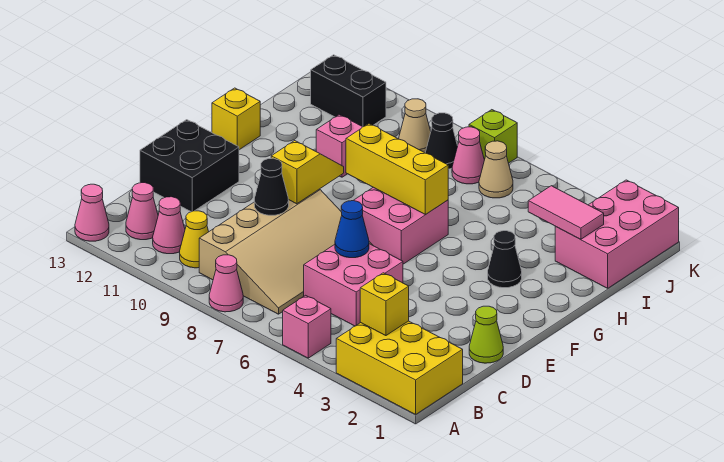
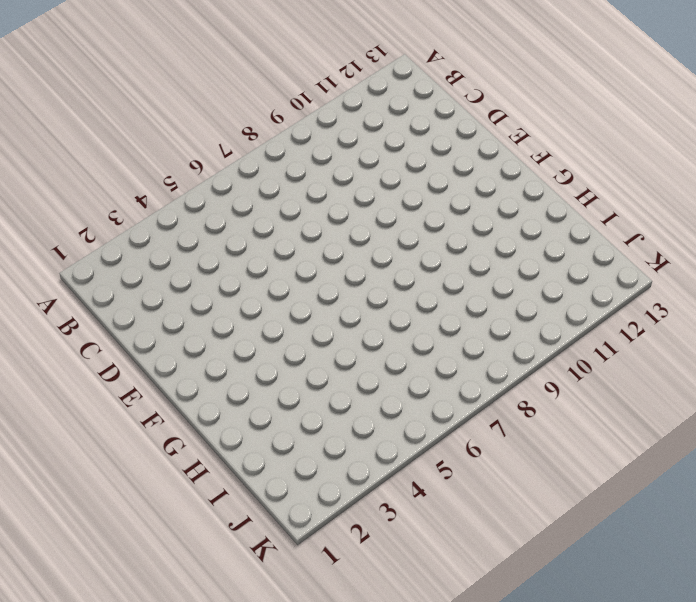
none -> yellow 2x3 brick [336,321,463,414]
none -> pink 1x1 brick [283,295,331,358]
none -> pink 1x1 cone [209,255,243,312]

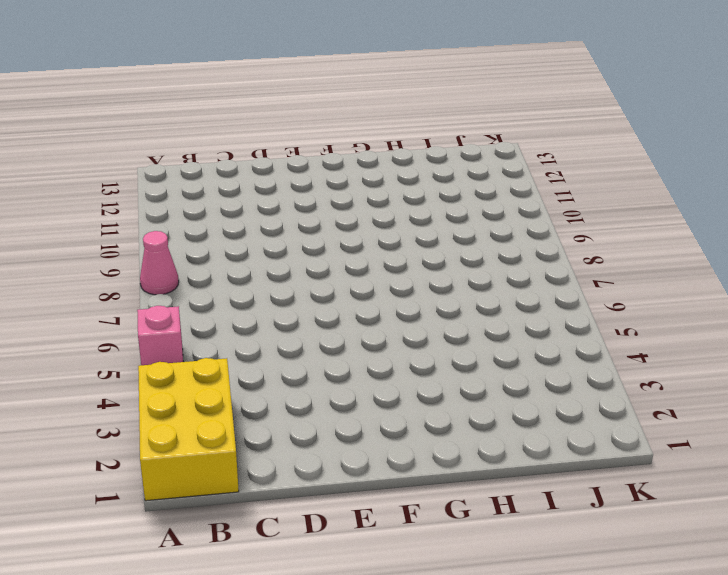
none -> pink 1x1 cone [75,184,109,241]
none -> tan 3x4 slope [199,189,372,314]
none -> yellow 1x1 cone [180,211,209,268]

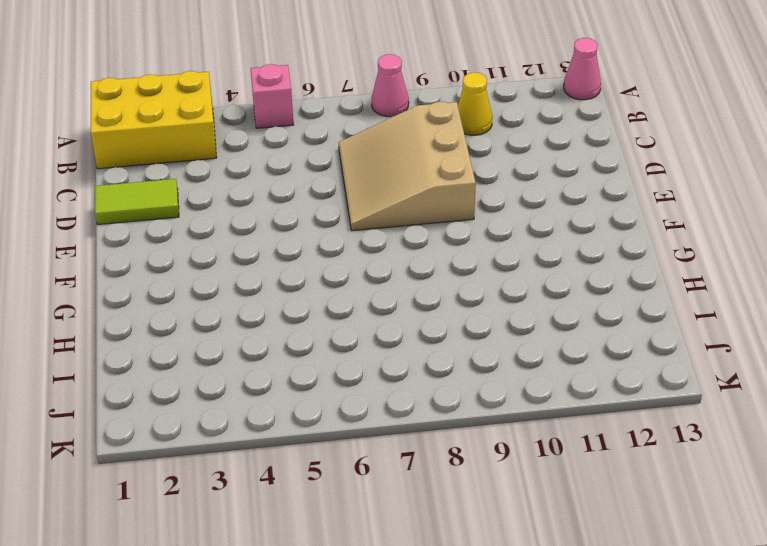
tan 3x3 slope [339,102,476,231] -> tan 3x4 slope [199,189,372,314]
lime 1x2 tile [95,179,179,225] -> lime 1x1 cone [469,306,503,363]
none -> pink 1x1 cone [153,197,185,254]
none -> pink 1x1 cone [126,183,158,240]
none -> pink 2x2 brick [304,244,403,326]

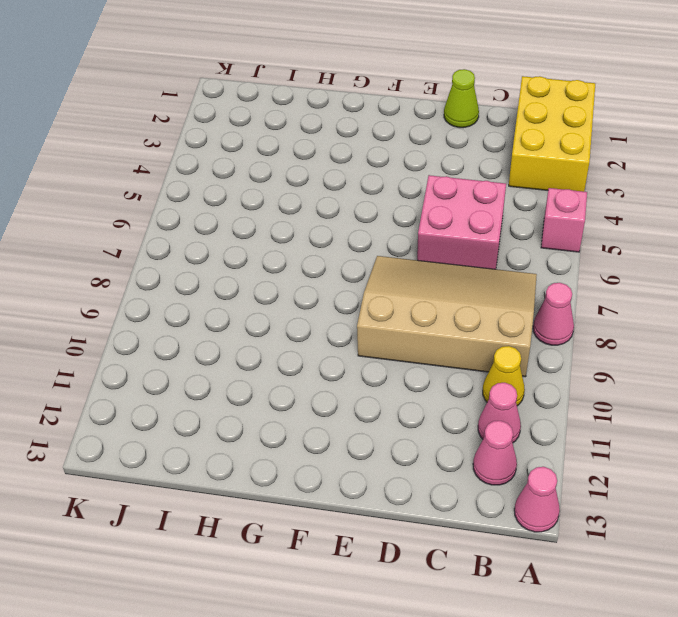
none -> black 2x2 brick [140,120,239,212]
none -> pink 2x2 brick [353,187,448,264]
none -> black 1x1 cone [488,231,522,288]

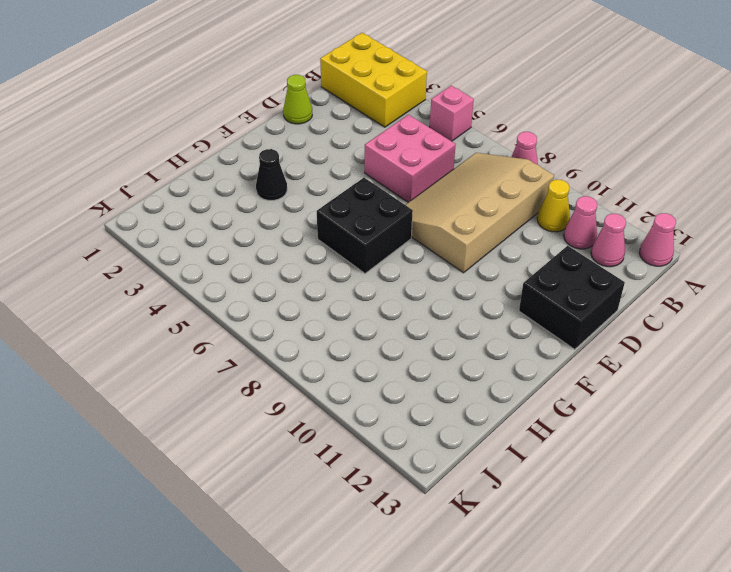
black 2x2 brick [317,178,413,273] -> pink 2x2 brick [353,187,448,264]
none -> yellow 1x1 brick [212,88,260,150]
none -> pink 1x1 brick [316,115,362,177]
none -> pink 2x3 brick [555,180,679,288]

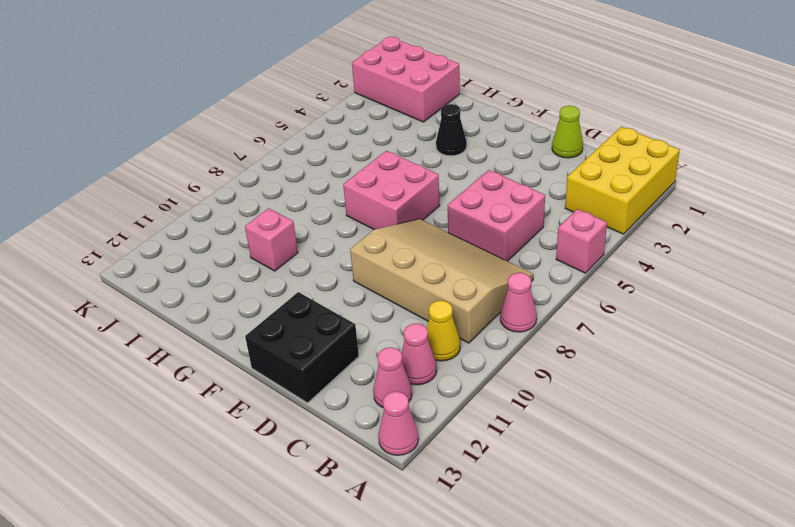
none -> yellow 1x1 brick [212,88,260,150]
none -> tan 1x1 cone [479,141,513,198]
none -> pink 1x1 cone [452,127,484,184]

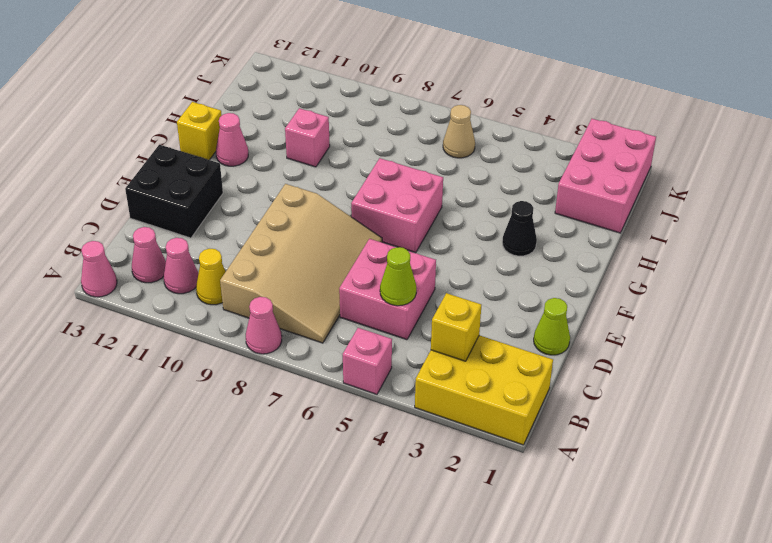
lime 1x1 cone [380,247,416,306] -> none
pink 1x1 cone [216,113,248,166] -> pink 1x1 cone moved to [452,127,484,184]
none -> black 1x1 cone [425,113,458,169]
none -> tan 1x1 cone [399,99,431,153]
none -> black 1x2 brick [311,55,386,127]

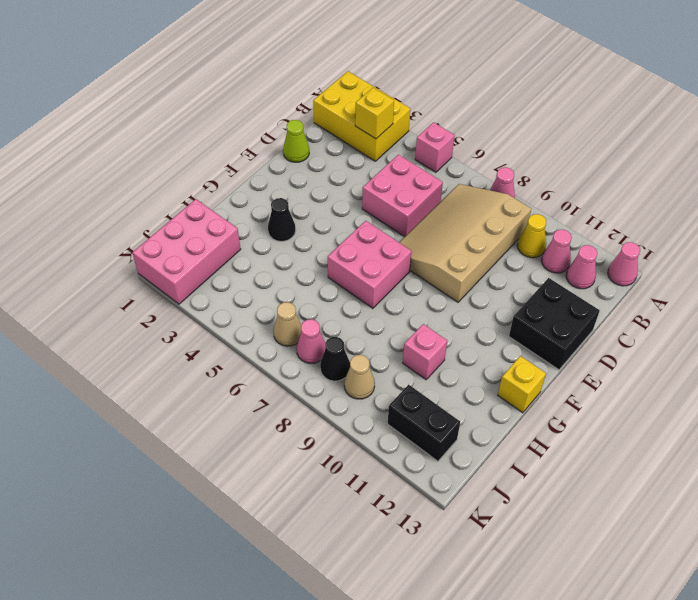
none -> lime 1x1 brick [469,110,517,163]
none -> blue 1x1 cone [335,201,369,258]
none -> black 1x1 cone [254,158,289,215]

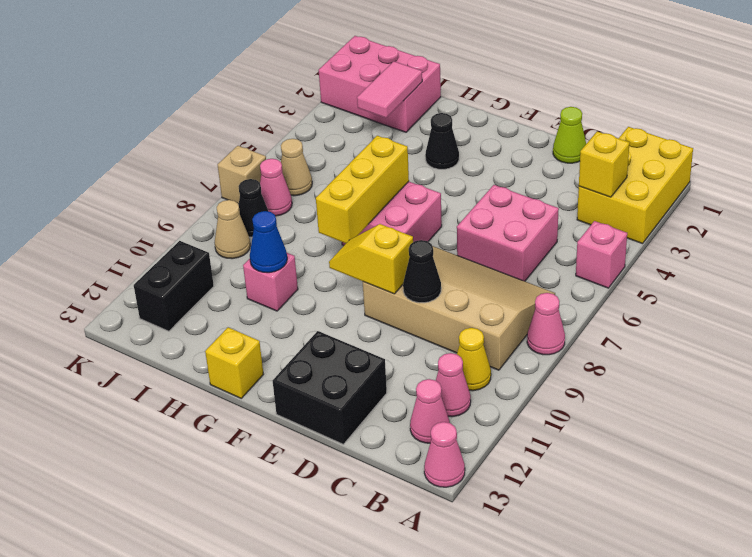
blue 1x1 cone [250,211,287,273] -> blue 1x1 cone moved to [335,201,369,258]
tan 1x1 brick [218,146,266,204] -> lime 1x1 brick [469,110,517,163]

